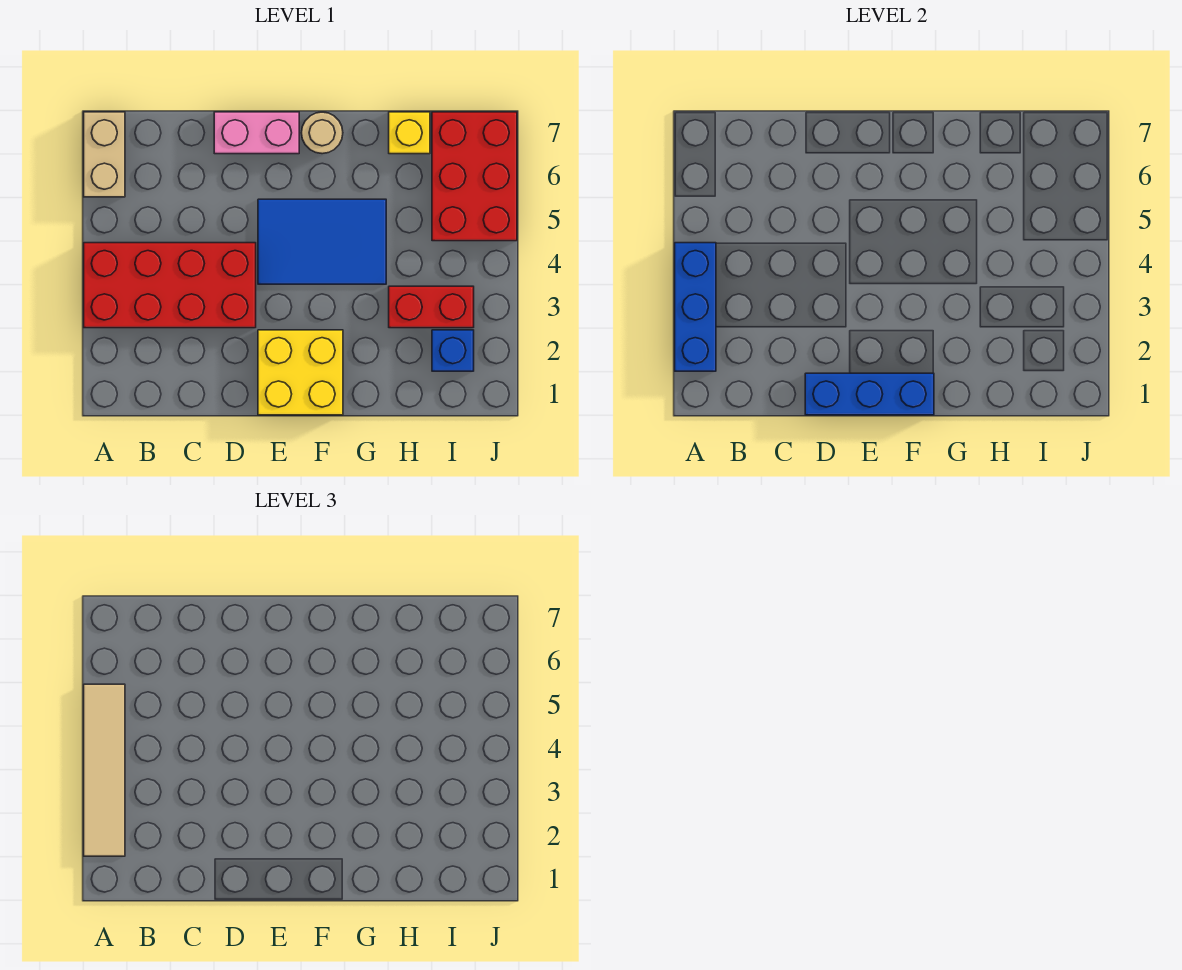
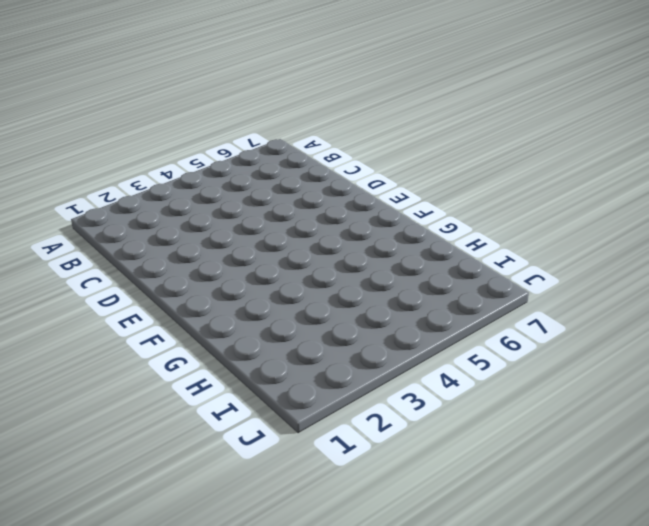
none -> red 2x4 brick [84,243,256,328]
none -> tan 1x2 brick [84,112,125,197]
none -> pink 1x2 brick [214,112,299,154]

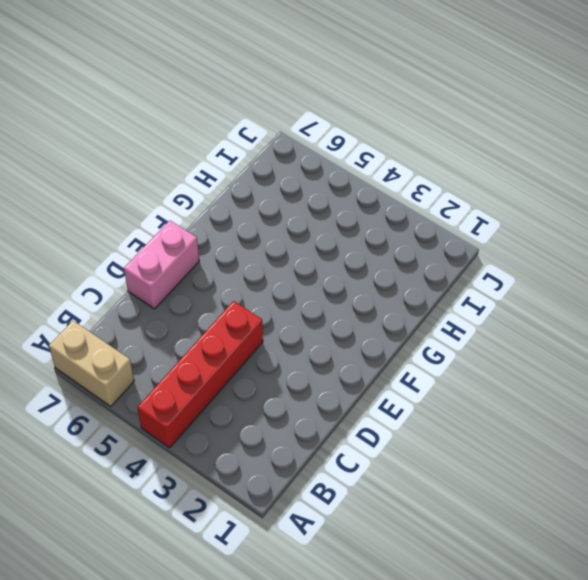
red 1x4 brick [137,301,263,448] -> red 2x4 brick [84,243,256,328]
none -> yellow 2x2 brick [258,330,343,415]
none -> blue 2x3 tile [258,199,386,284]
none -> tan 1x1 round brick [301,112,343,154]

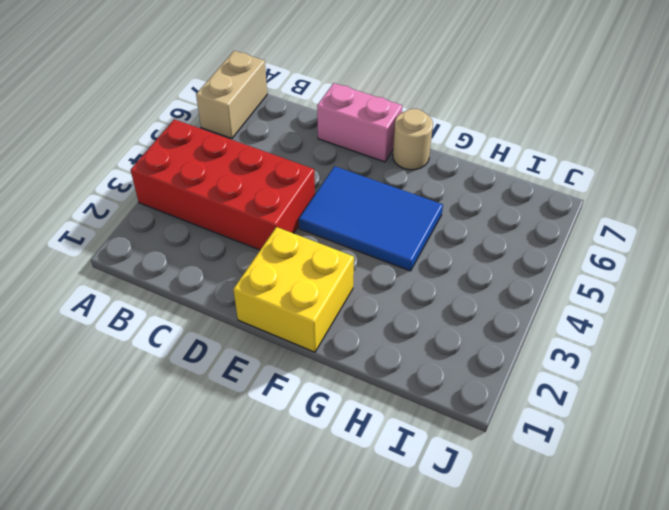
none -> red 1x2 brick [389,286,474,328]
none -> yellow 1x1 brick [389,112,430,154]
none -> blue 1x1 brick [432,330,474,371]

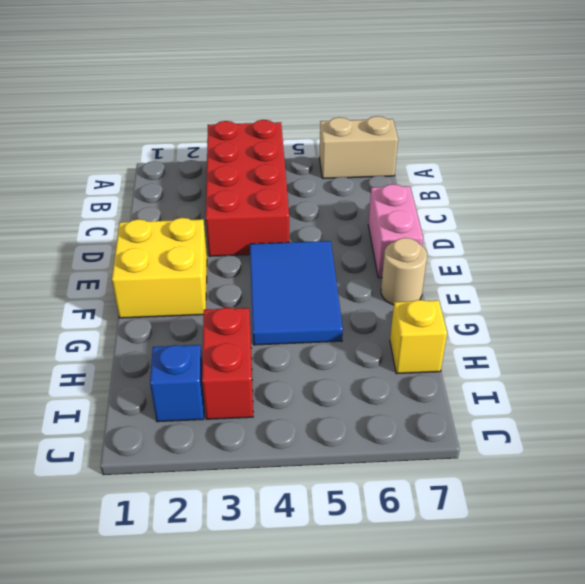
none -> red 2x3 brick [432,112,517,241]
none -> blue 1x3 brick [675,243,716,371]
none -> blue 1x3 brick [805,373,934,415]

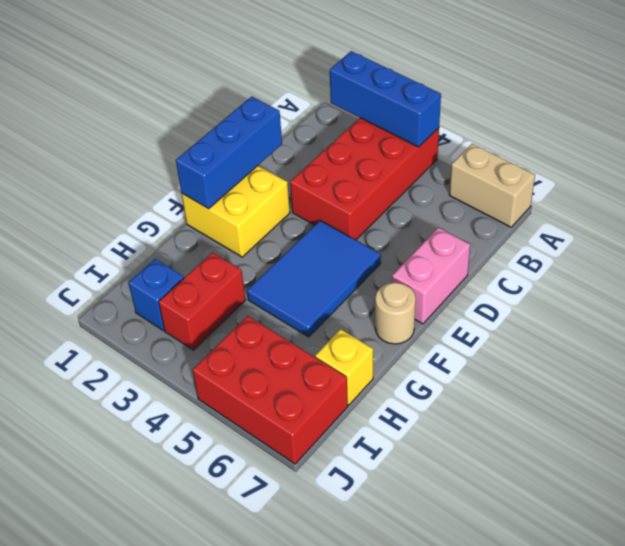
none -> tan 1x4 tile [84,684,125,856]

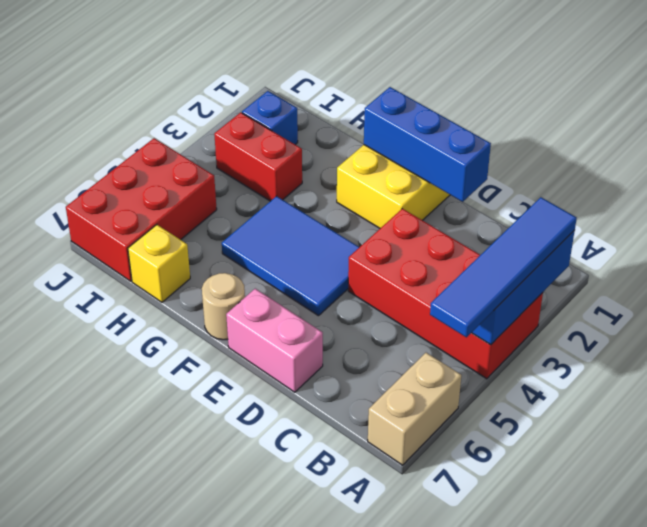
blue 1x4 tile [430,197,577,337] -> tan 1x4 tile [84,684,125,856]

